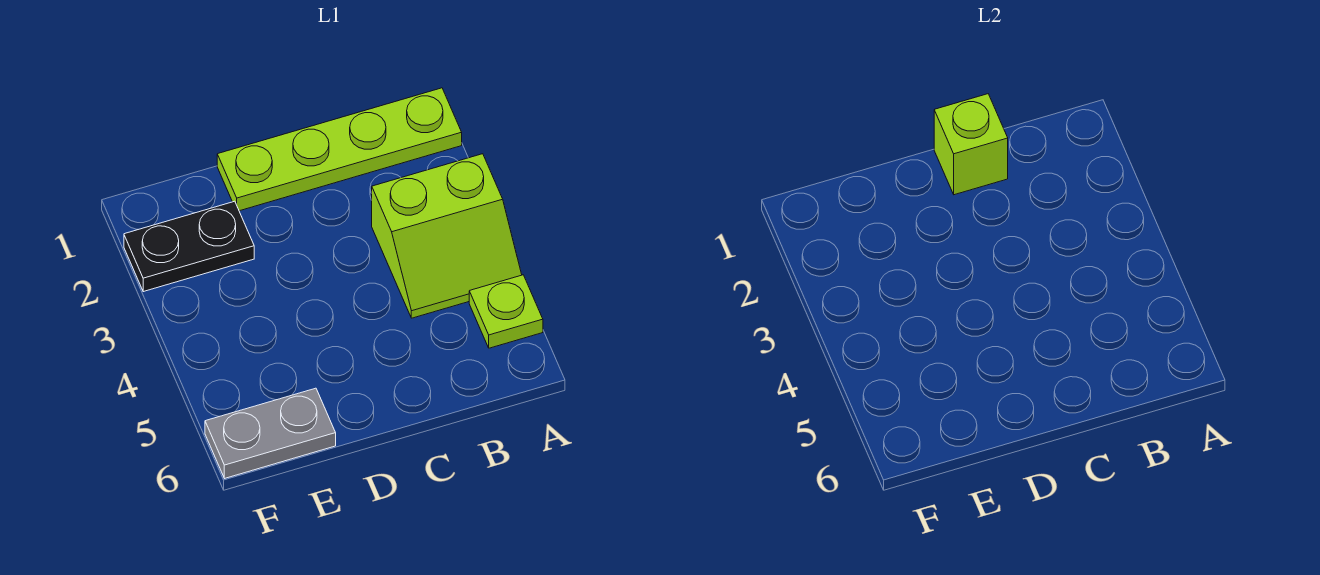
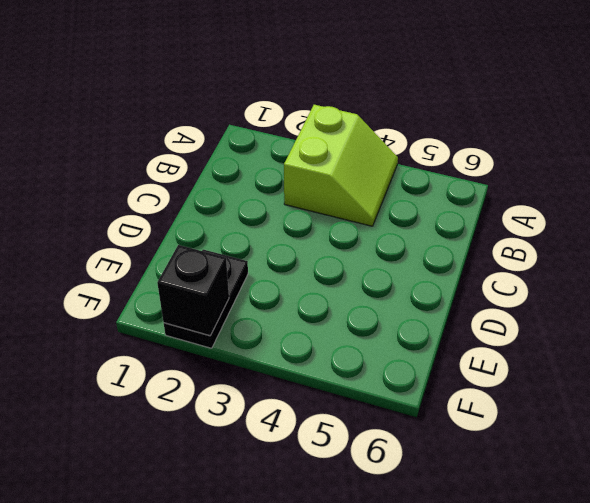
black 1x1 brick [157,245,229,336] -> none
none -> lime 1x4 plate [217,88,462,211]
none -> lime 1x1 plate [469,275,543,348]

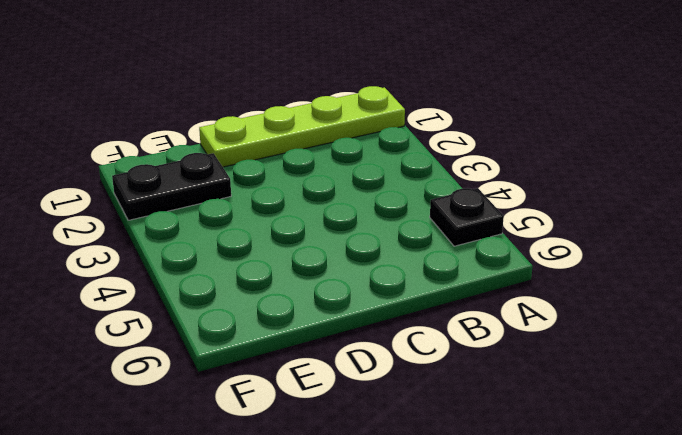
black 1x1 plate [430,188,504,246] -> lime 1x1 plate [469,275,543,348]
none -> lime 2x2 slope [372,154,522,318]
none -> grey 1x2 plate [205,388,336,478]

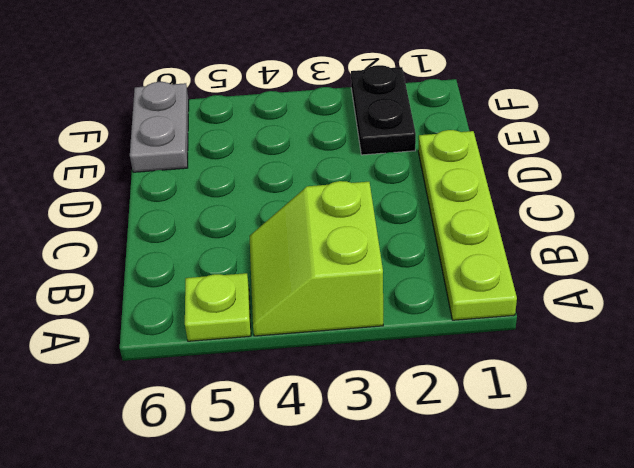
none -> lime 1x1 brick [934,94,1008,195]

